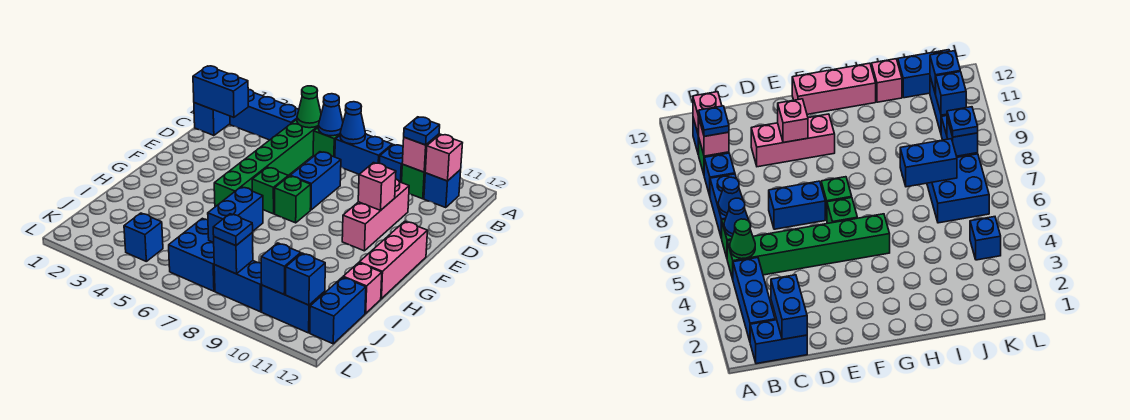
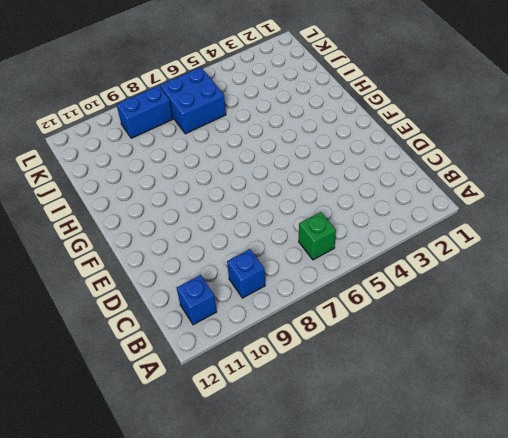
none -> blue 1x2 brick [194,103,230,135]
none -> blue 1x3 brick [230,89,299,140]
none -> green 1x6 brick [214,120,319,207]
none -> blue 1x2 brick [335,134,392,174]

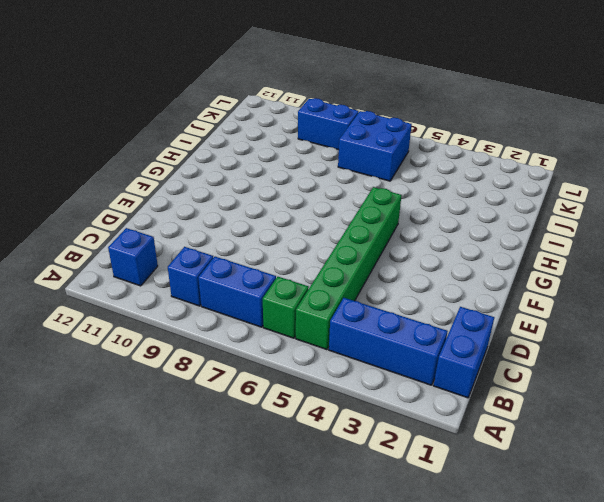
none -> green 1x1 brick [402,164,425,199]
none -> blue 1x2 brick [290,152,341,210]
none -> pink 1x3 brick [342,179,409,251]
none -> green 1x1 brick [252,167,288,214]

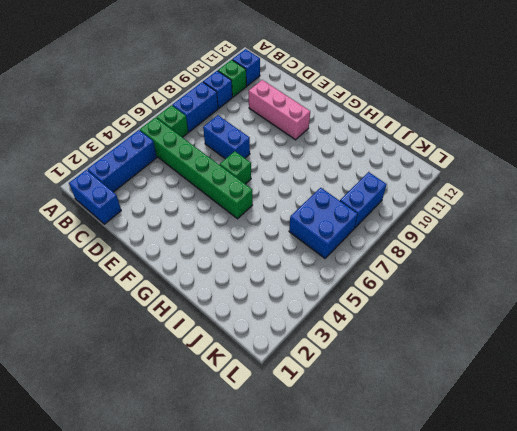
none -> green 1x1 brick [275,176,311,223]
none -> pink 1x3 brick [359,221,427,299]
none -> pink 1x1 brick [343,263,382,313]
none -> blue 1x2 brick [310,277,366,344]

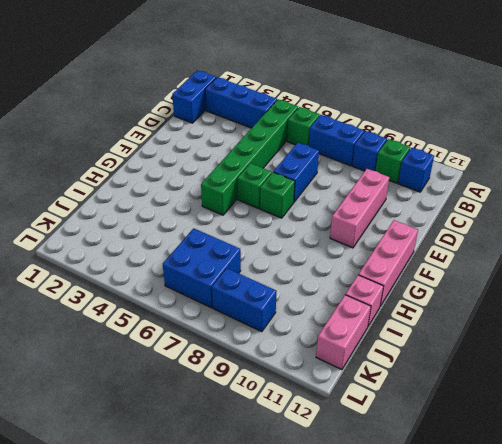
pink 1x2 brick [316,295,371,370] -> blue 1x2 brick [310,277,366,344]
none -> blue 1x1 brick [124,213,163,261]
none -> blue 1x2 brick [262,285,325,333]
none -> green 1x1 cone [297,86,321,128]
none -> blue 1x1 cone [318,94,343,136]

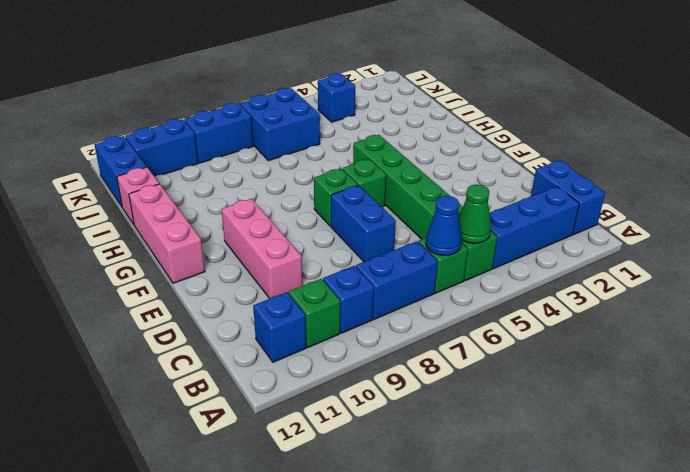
none -> blue 1x1 cone [340,102,365,144]
none -> pink 1x1 brick [402,134,439,172]
none -> pink 1x1 brick [425,134,462,181]
none -> blue 1x2 brick [193,66,248,117]

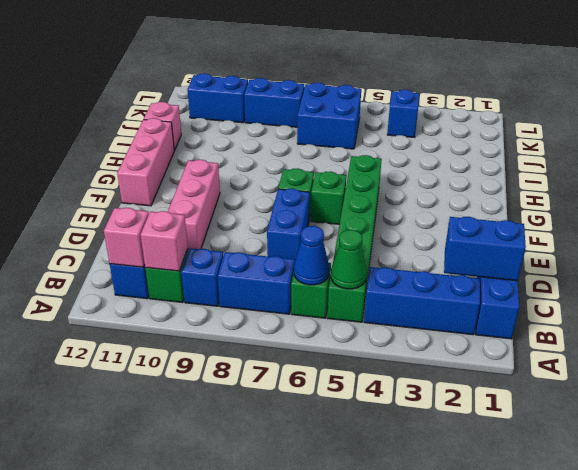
none -> blue 1x2 brick [310,277,366,344]
none -> blue 1x1 cone [340,102,365,144]
none -> pink 1x1 brick [358,163,396,210]
none -> blue 1x2 brick [208,187,263,243]

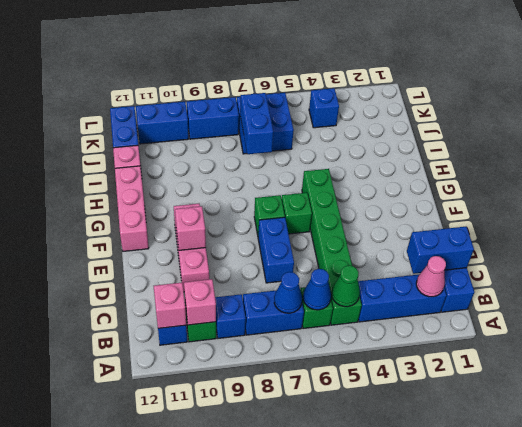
pink 1x1 cone [416,256,446,297] -> none
none -> blue 1x1 brick [214,233,253,274]
none -> blue 1x1 brick [261,243,301,294]
none -> blue 1x1 brick [286,253,325,305]
none -> blue 1x1 plate [404,117,440,145]

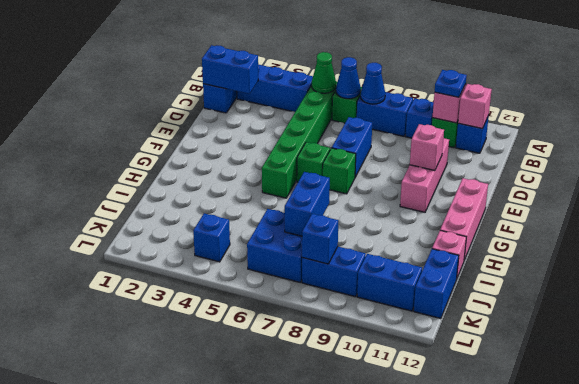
none -> blue 1x1 brick [261,243,301,294]
none -> blue 1x1 brick [286,253,325,305]
none -> blue 1x1 plate [213,214,253,246]

